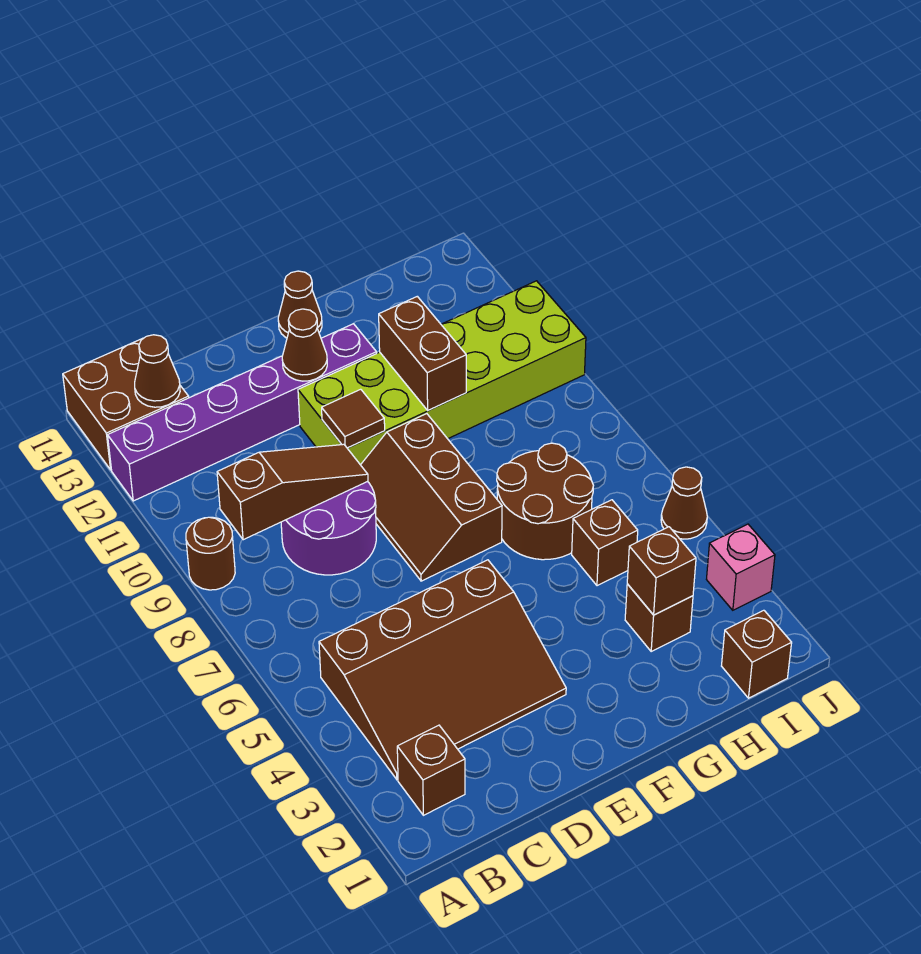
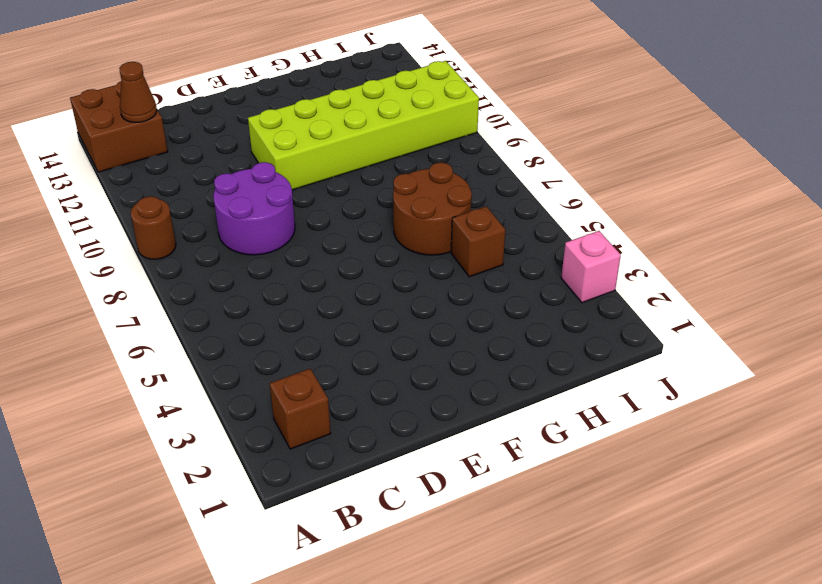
none -> purple 1x6 brick [108,324,377,501]
none -> brown 3x4 slope [319,560,566,780]
none -> brown 2x3 slope [361,414,502,581]

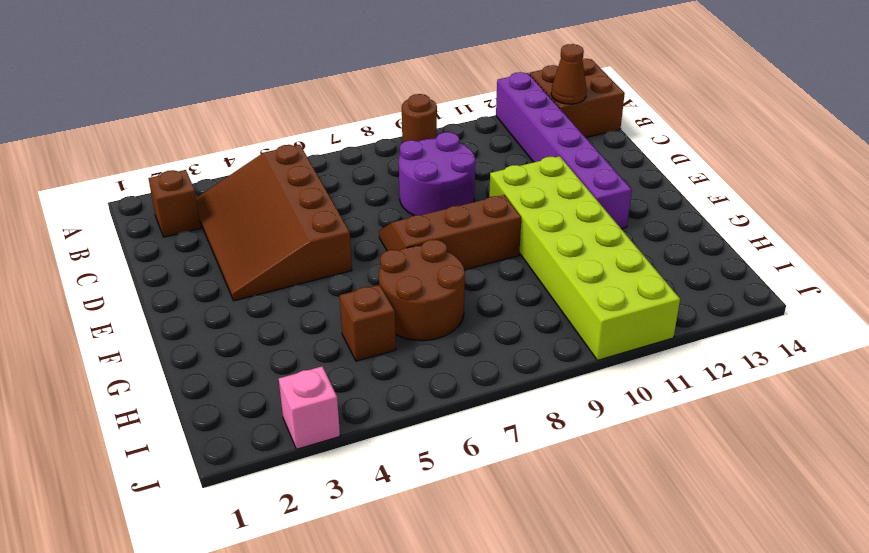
none -> brown 1x1 cone [278,271,322,338]
none -> brown 1x1 brick [625,584,693,651]
none -> brown 1x1 brick [722,610,792,698]

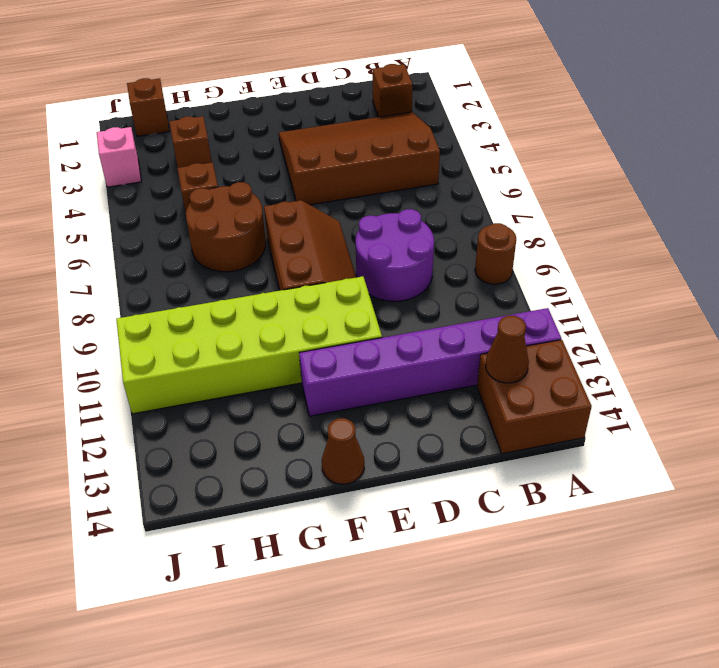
none -> brown 1x1 cone [661,467,707,539]
none -> brown 1x3 slope [217,444,368,540]
none -> brown 1x1 tile [322,389,385,448]

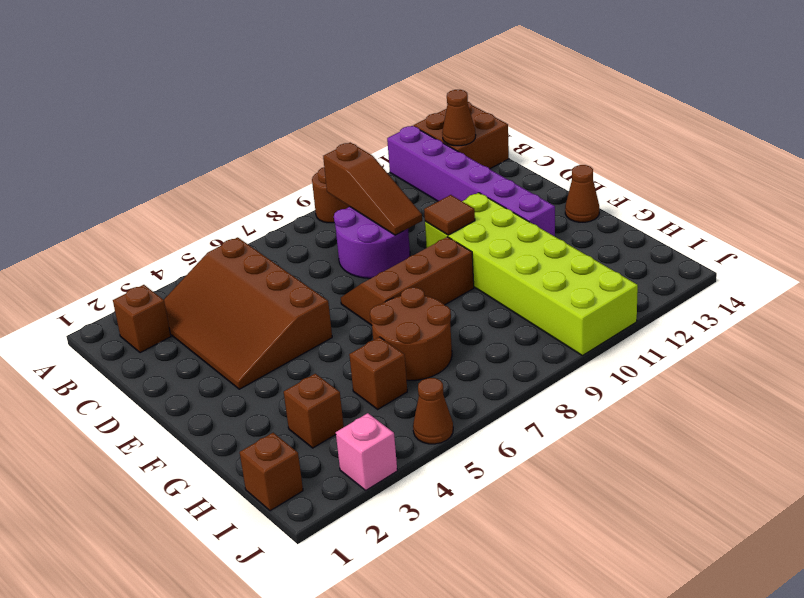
none -> brown 1x1 cone [282,309,327,381]
none -> brown 1x2 brick [379,296,466,410]
none -> brown 1x1 brick [627,527,696,615]

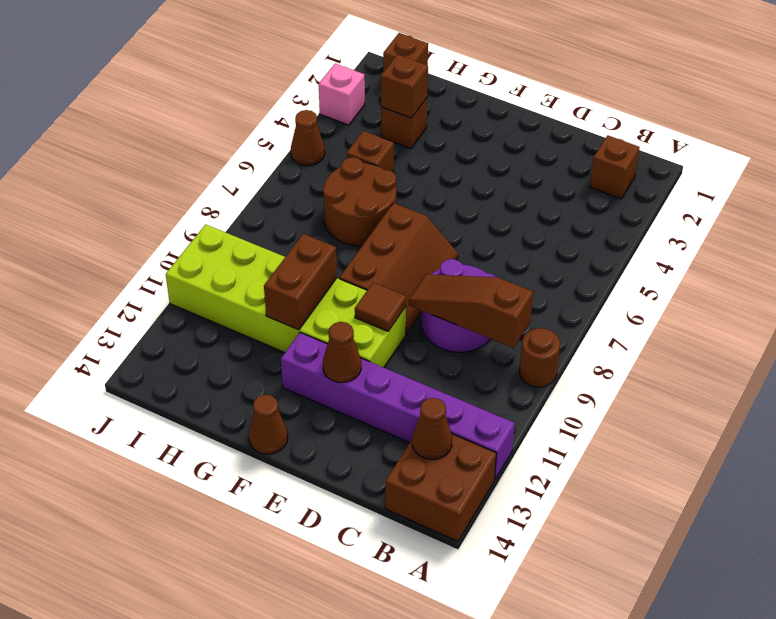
none -> brown 3x4 slope [319,560,566,780]

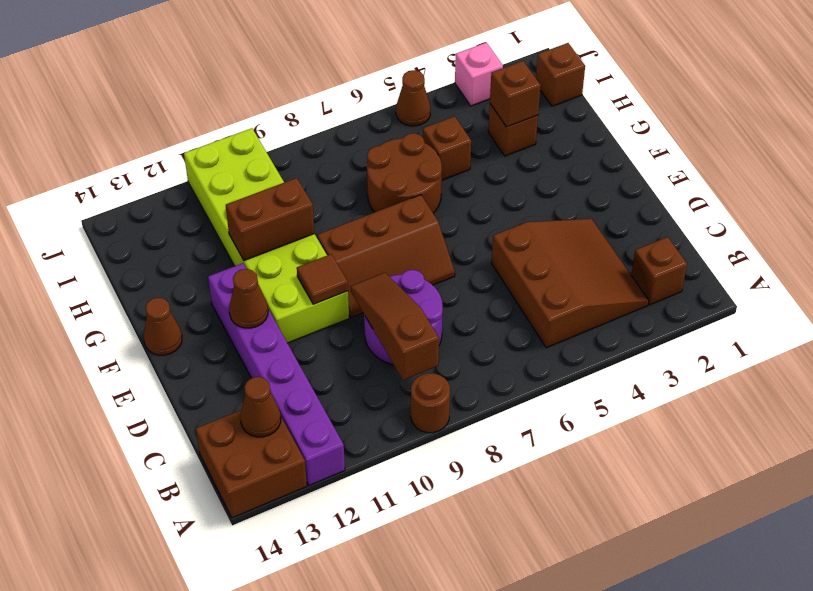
brown 3x3 slope [492,219,649,348] -> brown 3x4 slope [319,560,566,780]

